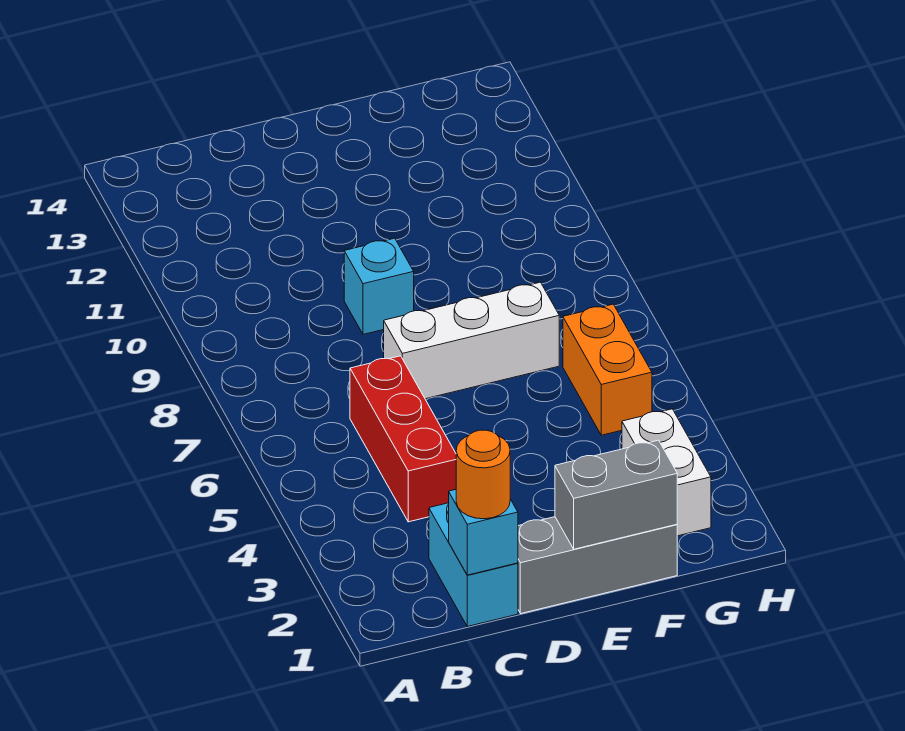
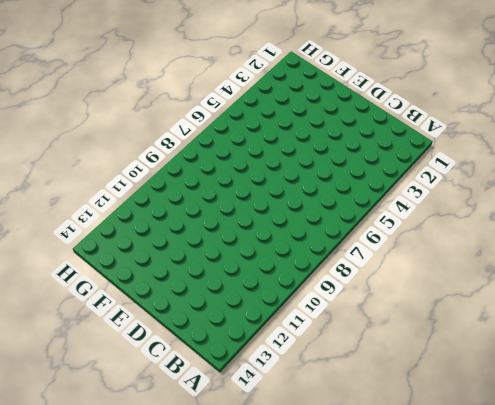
none -> cyan 1x2 brick [429,503,518,626]
none -> red 1x3 brick [350,356,456,522]

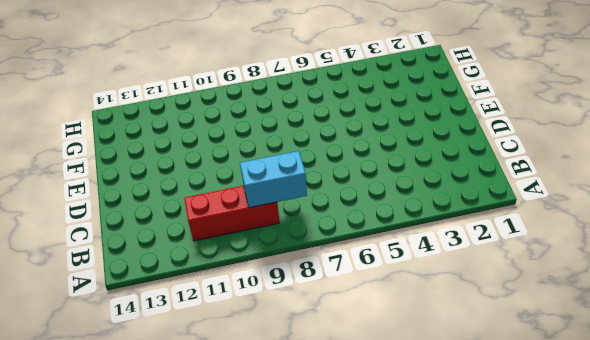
cyan 1x2 brick [240,151,307,208] -> cyan 1x2 brick moved to [429,503,518,626]
red 1x3 brick [184,186,280,241] -> red 1x3 brick moved to [350,356,456,522]
none -> grey 1x3 brick [518,517,677,614]
none -> white 1x3 brick [384,282,559,399]

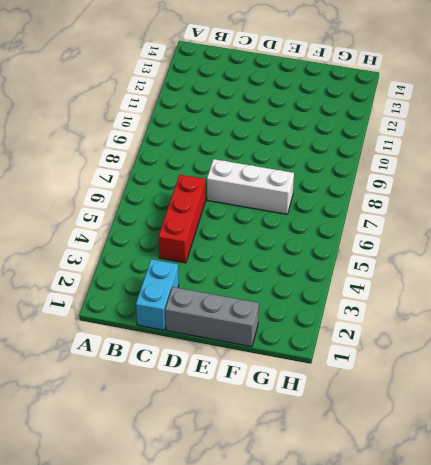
none -> cyan 1x1 brick [344,238,414,334]
none -> white 1x2 brick [622,409,711,536]

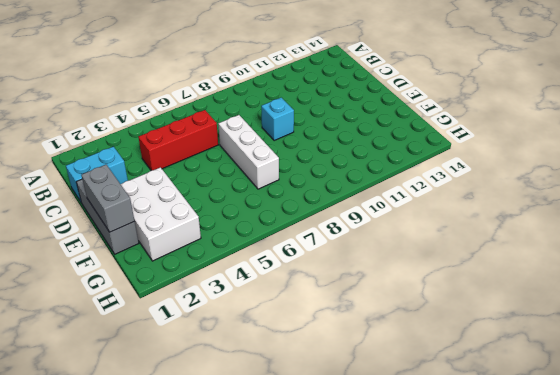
white 2x3 brick [121,167,201,261] -> white 1x2 brick [622,409,711,536]
none -> orange 1x2 brick [563,304,652,435]
none -> cyan 1x1 brick [449,490,518,575]

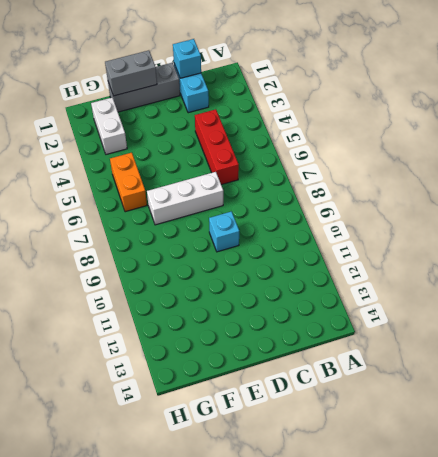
none -> orange 1x1 round brick [456,430,510,519]

